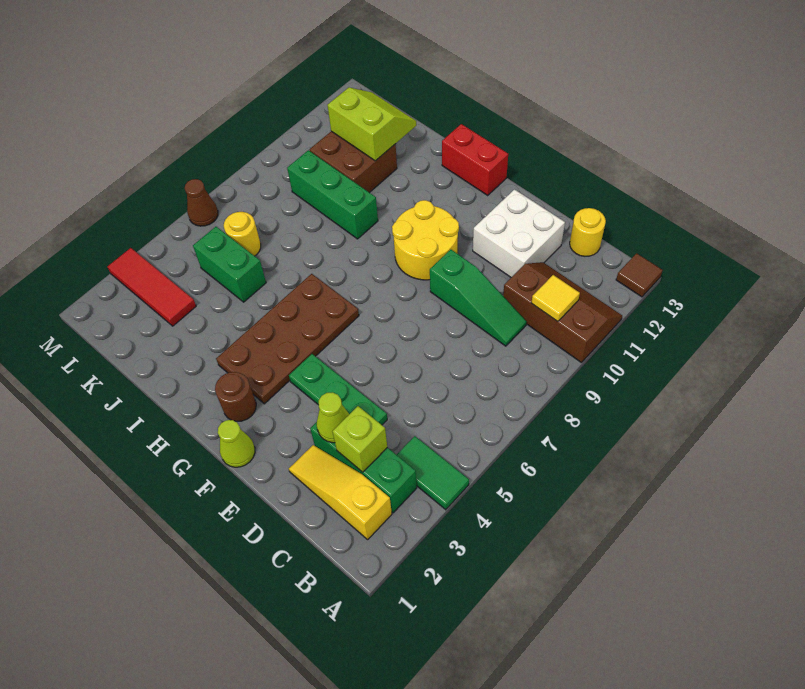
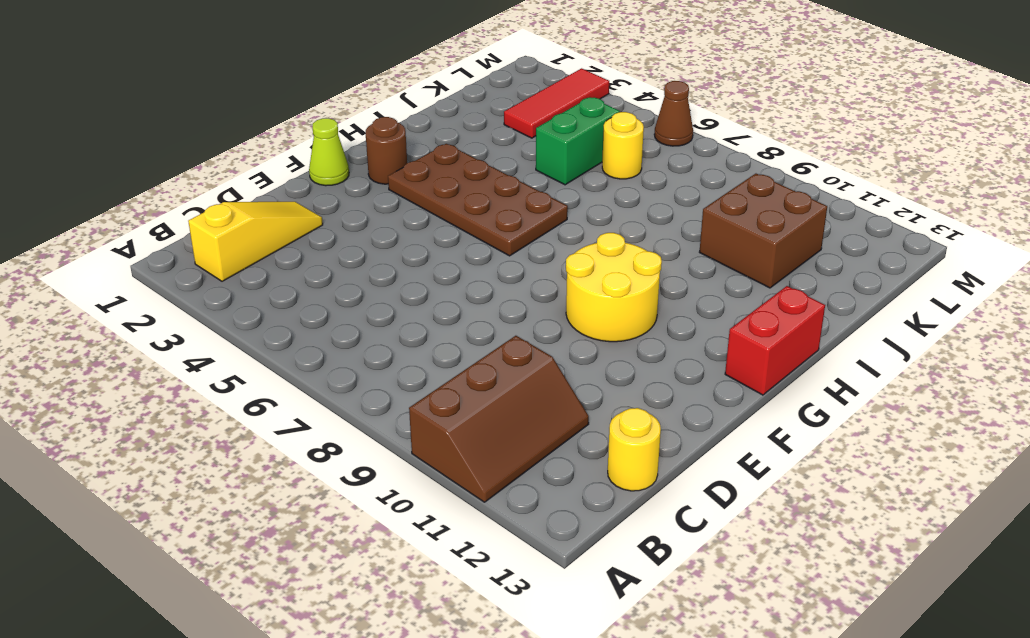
none -> green 1x2 tile [397,436,469,510]
none -> brown 1x1 tile [616,253,662,297]
none -> green 1x3 brick [310,422,417,513]

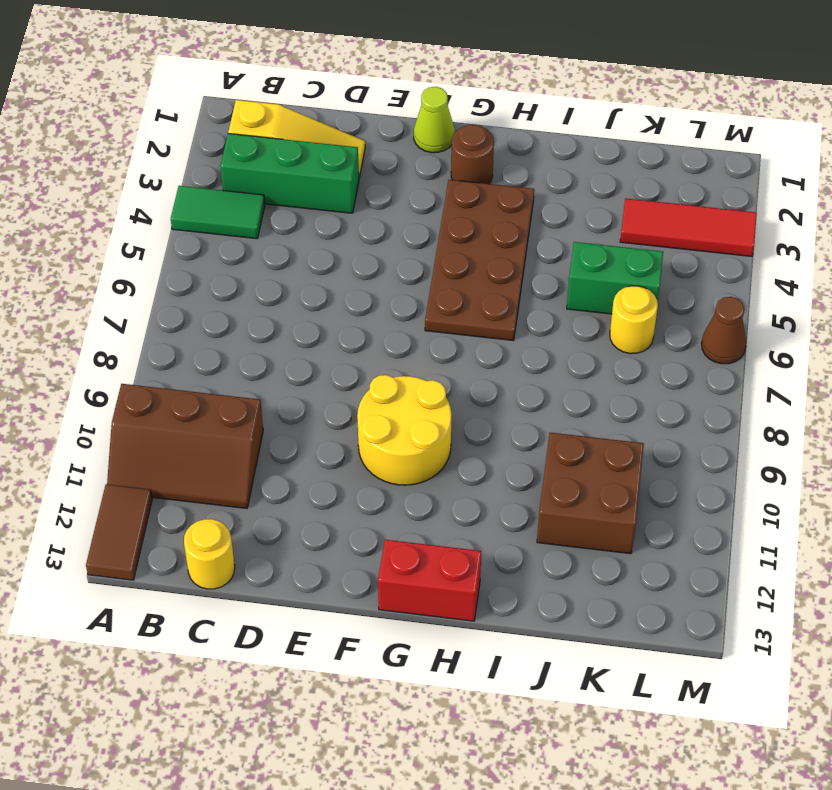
brown 1x2 tile [86,484,152,580] -> brown 1x1 tile [616,253,662,297]
none -> green 1x3 slope [430,250,527,346]
none -> green 1x3 plate [289,354,387,425]
none -> white 2x2 brick [473,190,565,277]

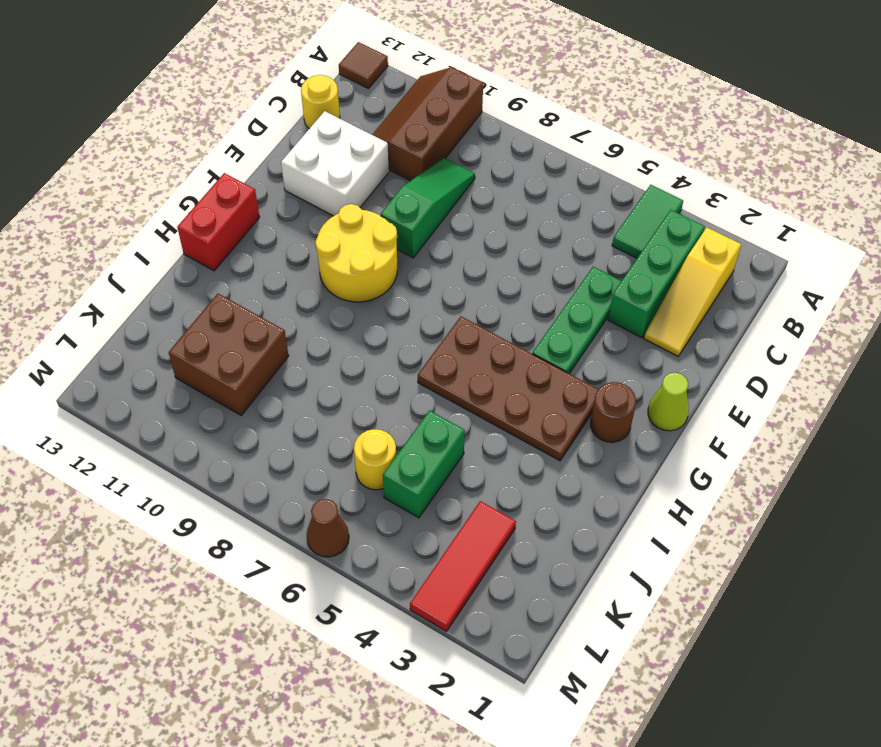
none -> green 1x3 brick [287,150,378,239]
none -> yellow 1x1 tile [532,275,580,321]
none -> lime 1x1 brick [332,406,387,472]

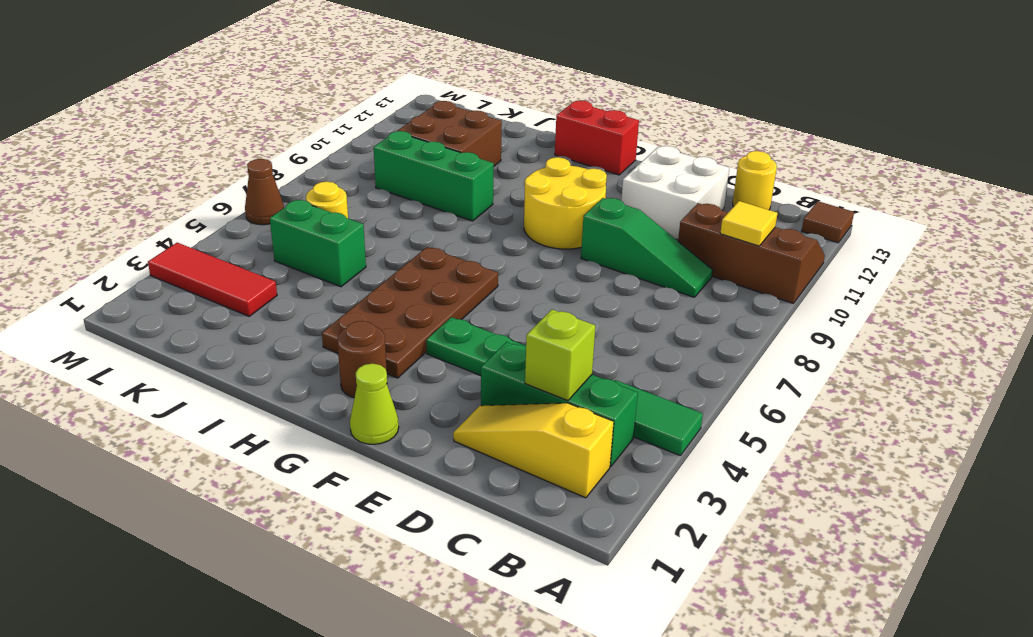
none -> lime 1x1 cone [317,392,349,443]
none -> lime 2x2 slope [327,88,416,161]

